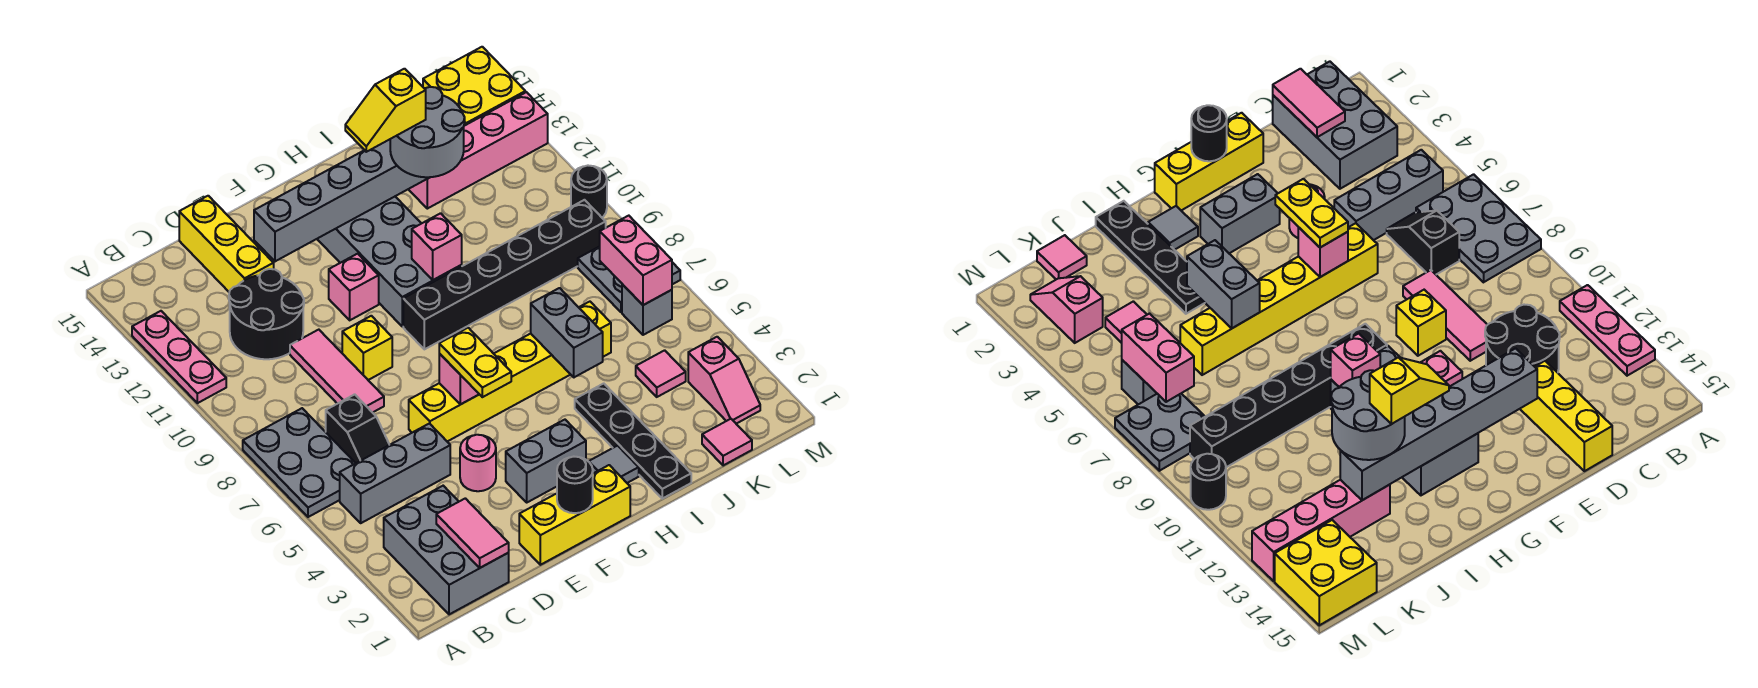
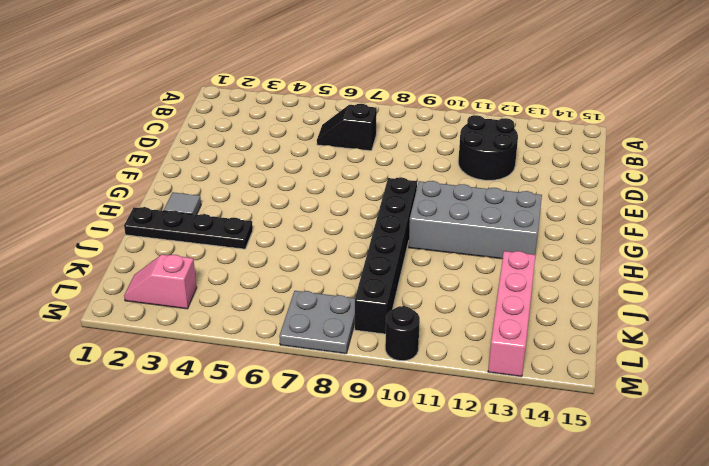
none -> grey 2x3 plate [243,408,356,517]
none -> pink 1x3 plate [132,311,226,403]
none -> grey 2x3 brick [384,486,509,614]
none -> grey 1x3 brick [340,423,450,523]

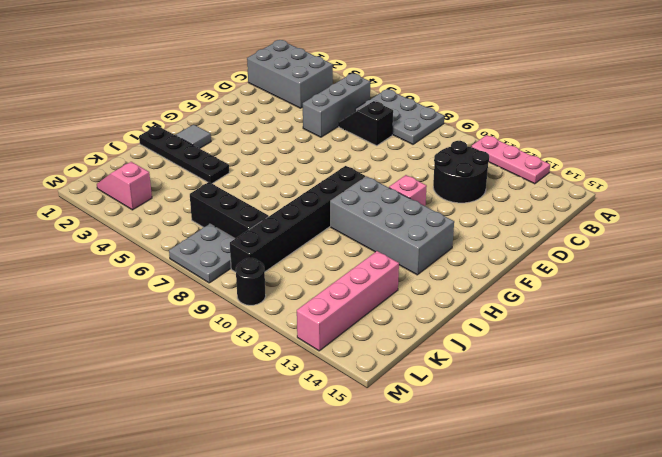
black 1x3 brick [190,182,269,239] -> none
none -> pink 1x3 tile [290,330,384,413]
none -> yellow 1x3 brick [179,196,274,292]
none -> yellow 1x3 brick [519,465,630,565]
none -> pink 1x1 round brick [460,435,496,491]

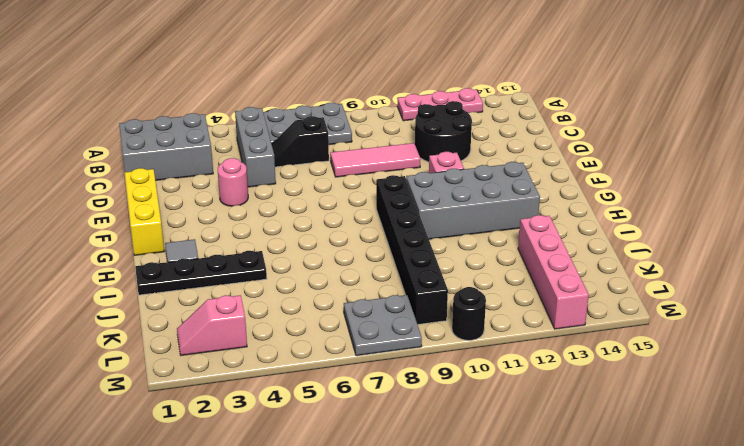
none -> yellow 1x3 brick [179,196,274,292]
none -> yellow 1x6 brick [409,302,611,442]
none -> yellow 1x1 brick [342,316,392,380]
none -> grey 1x2 brick [506,420,586,502]

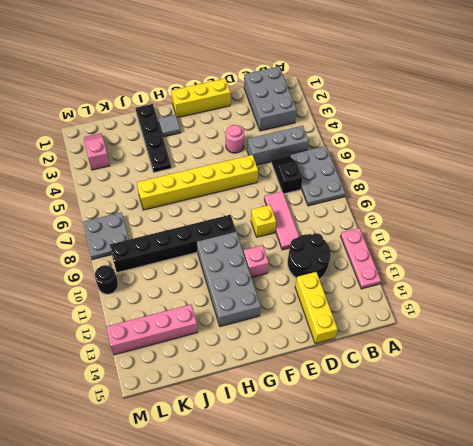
none -> grey 1x2 brick [506,420,586,502]
none -> pink 1x1 tile [702,419,752,466]
none -> pink 1x1 tile [636,350,686,397]
none -> grey 1x1 brick [622,284,672,335]

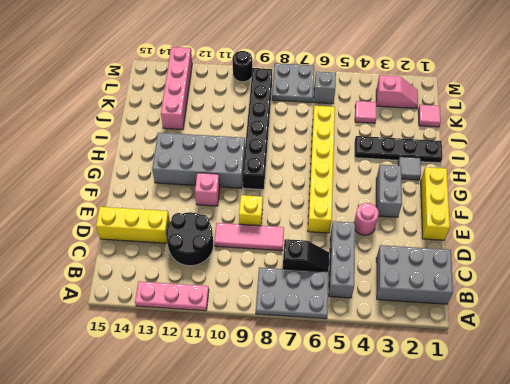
none -> yellow 2x2 brick [423,47,525,126]
none -> pink 1x2 tile [436,498,509,568]
none -> grey 1x6 brick [254,139,429,261]
none -> black 1x1 round brick [557,457,593,513]

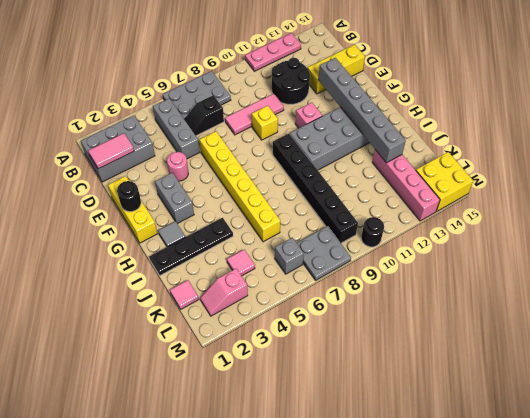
none -> pink 1x1 brick [439,354,479,404]
none -> pink 1x1 brick [412,213,462,280]
none -> grey 1x2 brick [531,288,603,377]
none -> pink 1x2 brick [600,216,672,305]

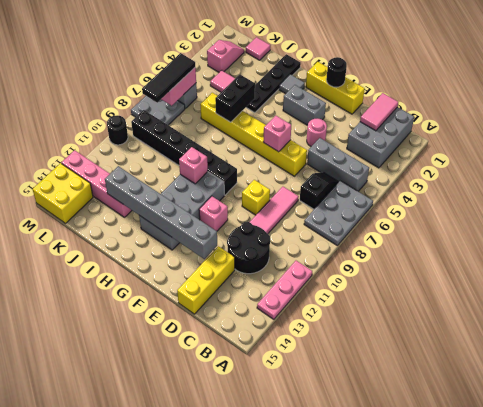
black 1x2 brick [215,75,255,122] -> grey 1x2 brick [531,288,603,377]
black 1x3 tile [142,53,195,102] -> none
none -> yellow 1x2 plate [439,328,511,397]
none -> grey 2x2 round brick [390,87,465,177]
none -> yellow 1x2 slope [345,69,426,152]

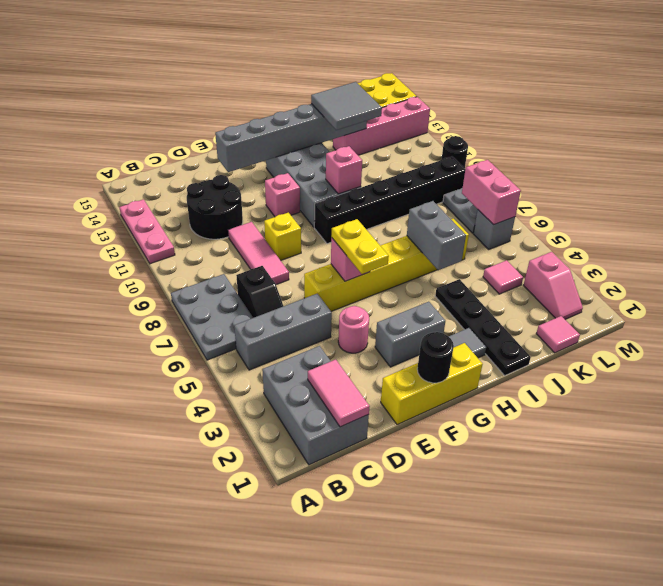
grey 2x2 tile [311,82,382,130] -> grey 2x2 round brick [390,87,465,177]
none -> yellow 1x3 brick [179,196,274,292]
none -> yellow 1x2 slope [345,69,426,152]

